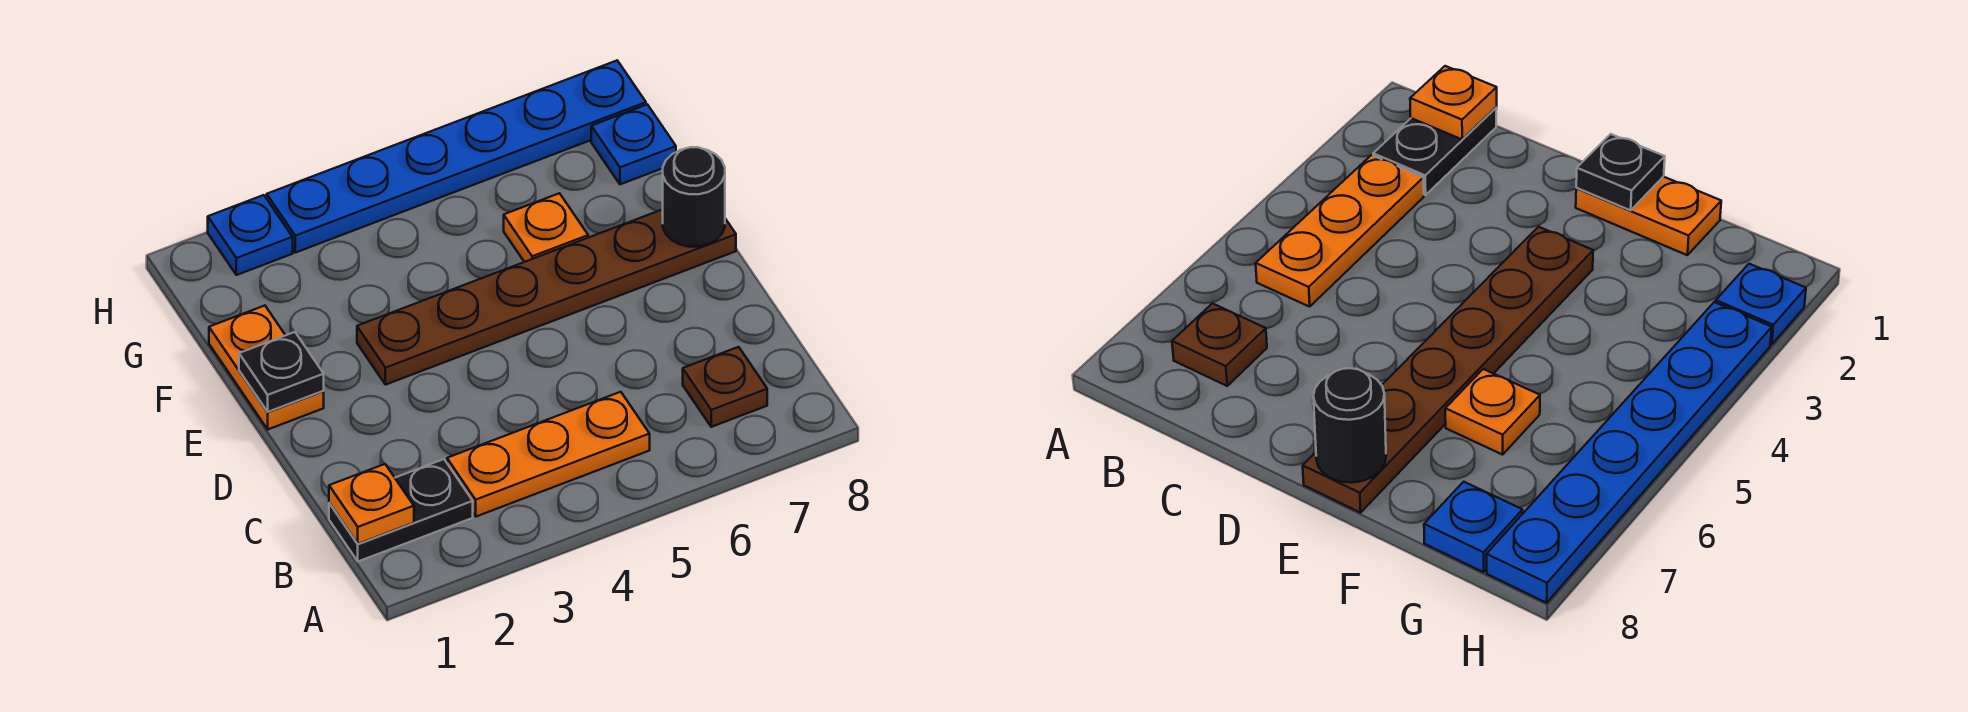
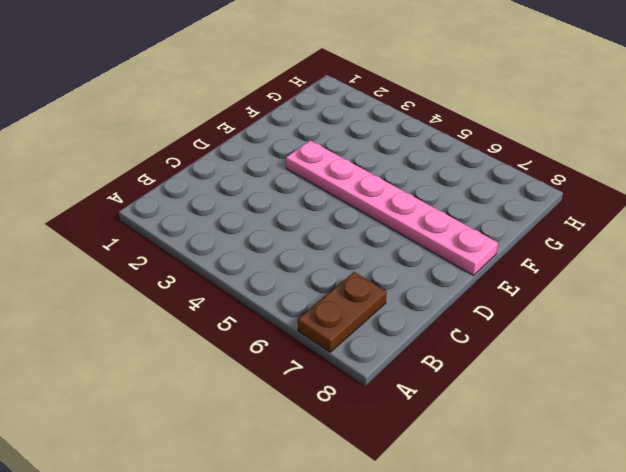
brown 1x2 plate [298,272,387,352] -> brown 1x1 plate [683,347,767,427]
pink 1x6 plate [286,140,498,275] -> brown 1x6 plate [357,209,736,385]
none -> black 1x2 plate [329,459,473,561]
none -> orange 1x3 plate [447,392,650,517]
none -> orange 1x2 plate [209,306,324,429]

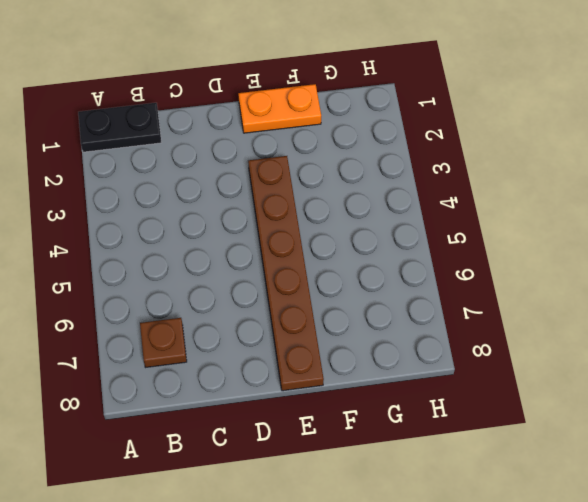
black 1x2 plate [78,103,162,152] -> black 1x2 plate turned to [329,459,473,561]
none -> orange 1x3 plate [447,392,650,517]
none -> orange 1x1 plate [504,193,588,262]
none -> blue 1x1 plate [591,104,676,184]

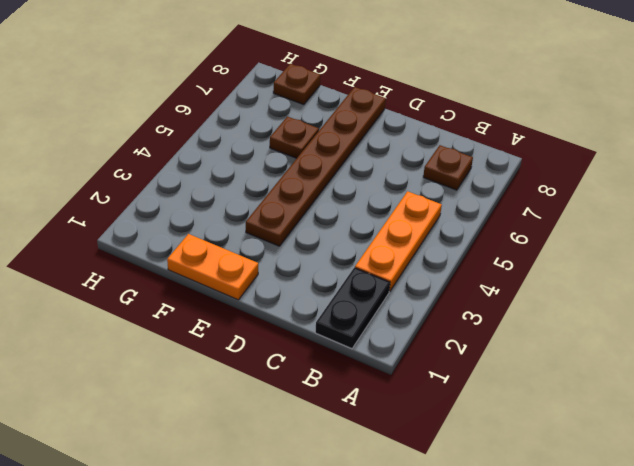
brown 1x1 plate [270,117,319,158] -> orange 1x1 plate [504,193,588,262]
brown 1x1 plate [273,64,321,105] -> blue 1x1 plate [591,104,676,184]
none -> blue 1x1 plate [208,195,293,275]
none -> blue 1x6 plate [267,61,646,253]
none -> orange 1x1 plate [329,464,414,544]

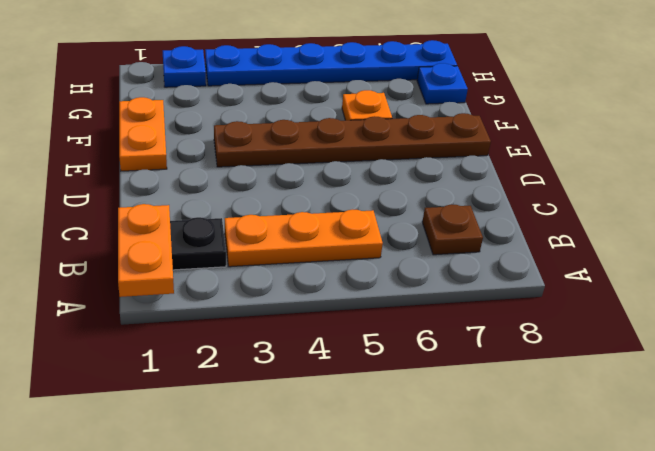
orange 1x2 plate [118,204,174,297] -> orange 1x1 plate [329,464,414,544]
none -> black 1x1 plate [239,332,324,412]
none -> black 1x1 round brick [663,147,725,247]

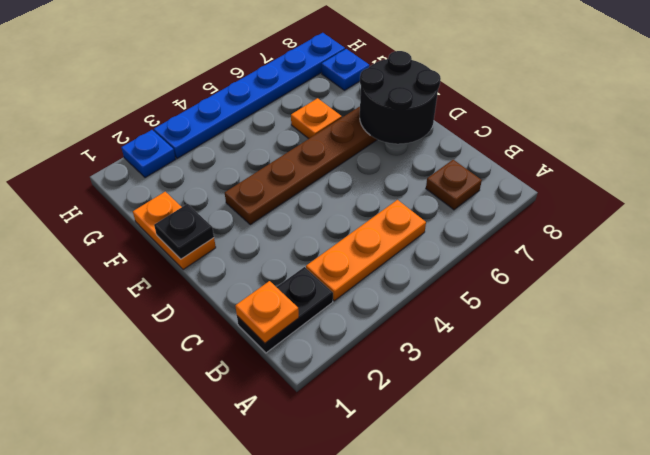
black 2x2 round brick [360,51,441,144] -> black 1x1 round brick [663,147,725,247]

